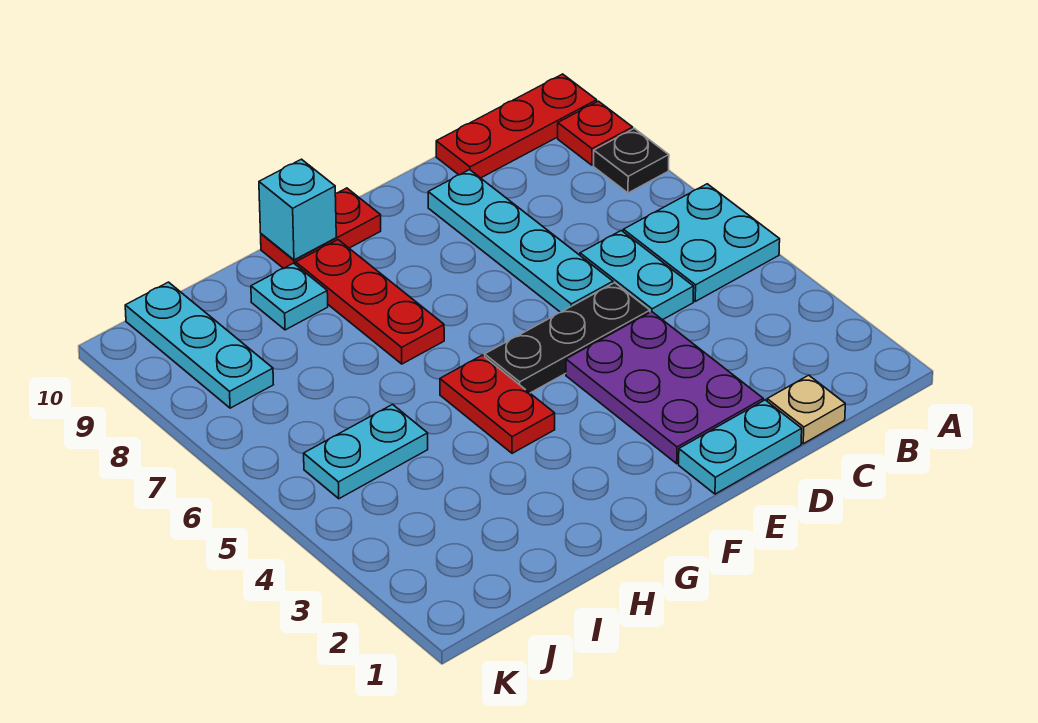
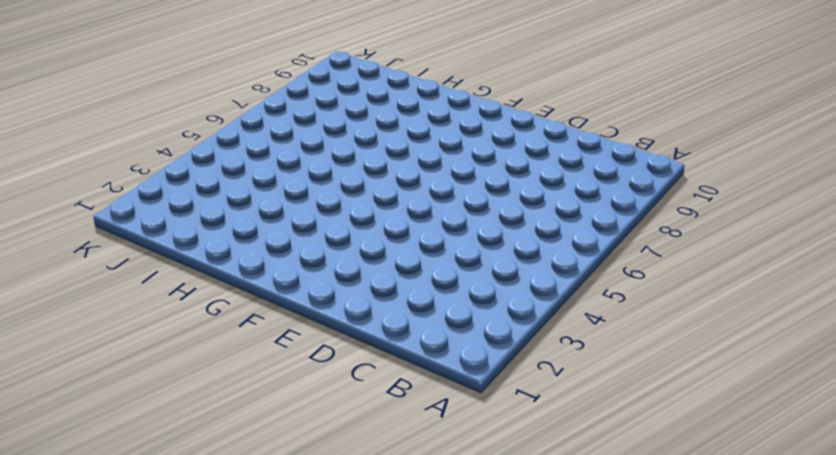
none -> cyan 2x2 plate [623,184,780,301]
none -> black 1x1 plate [594,128,669,193]
none -> red 1x1 plate [558,101,633,165]

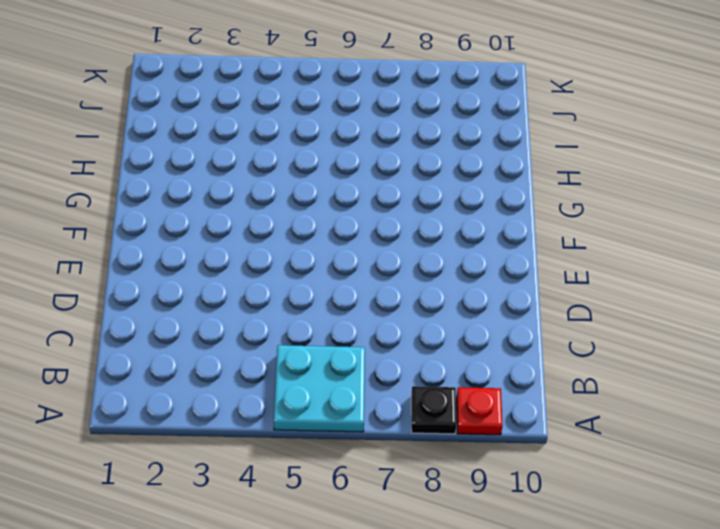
none -> red 1x3 plate [436,74,597,178]
none -> tan 1x1 plate [767,375,845,444]
none -> cyan 1x2 plate [580,231,694,320]

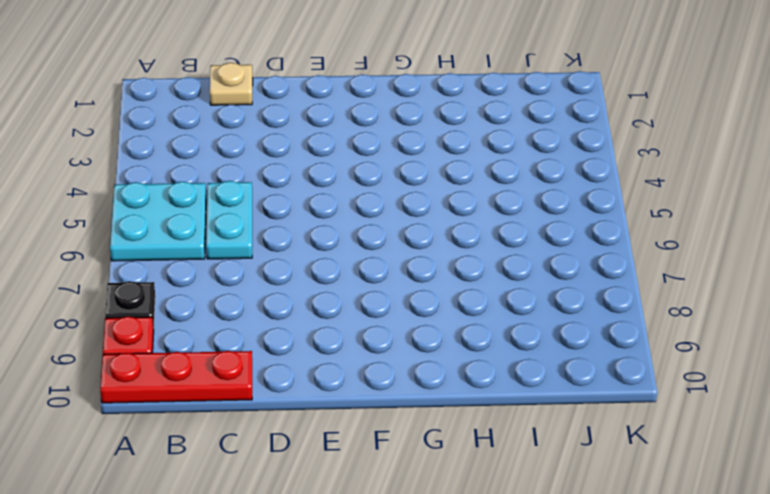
none -> cyan 1x2 plate [679,400,802,494]
none -> purple 2x3 plate [566,312,763,464]
none -> black 1x3 plate [485,283,650,393]

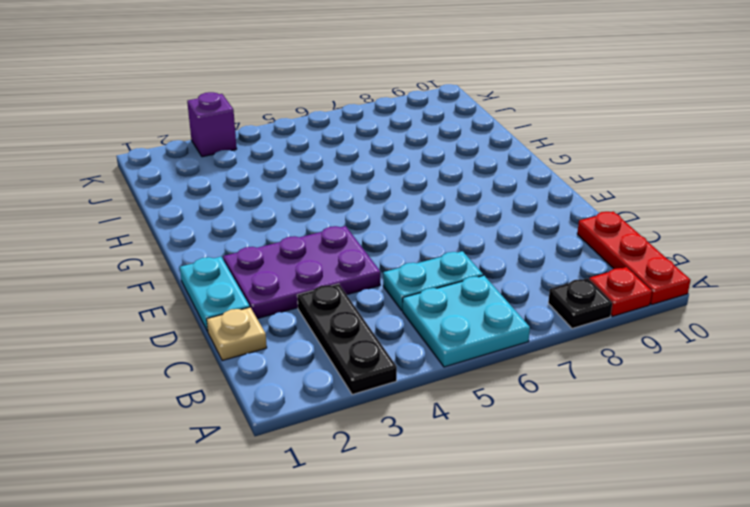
black 1x3 plate [297,284,397,395] -> black 1x3 plate moved to [485,283,650,393]
purple 1x1 brick [187,92,237,157] -> none
none -> cyan 1x4 plate [428,170,613,312]
none -> red 1x2 plate [261,188,381,268]
none -> red 1x2 plate [440,355,555,453]

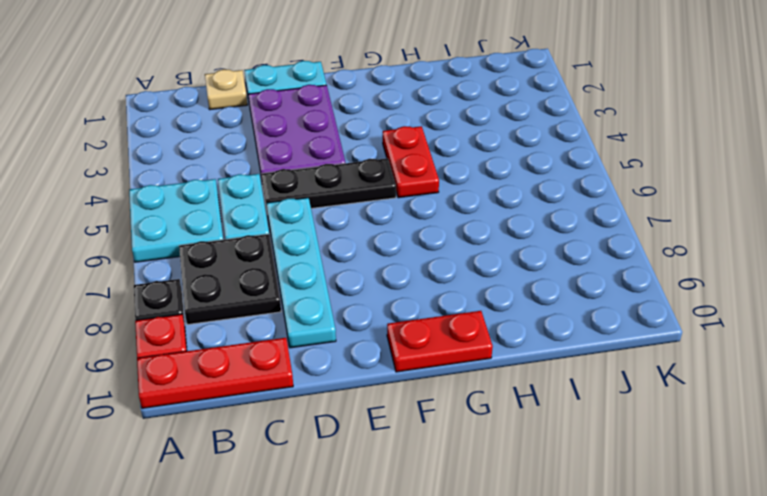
black 2x2 plate [179,234,281,325] -> none
none -> red 1x3 plate [296,240,444,364]
none -> cyan 1x1 plate [251,263,328,330]
none -> cyan 1x2 plate [304,405,428,499]

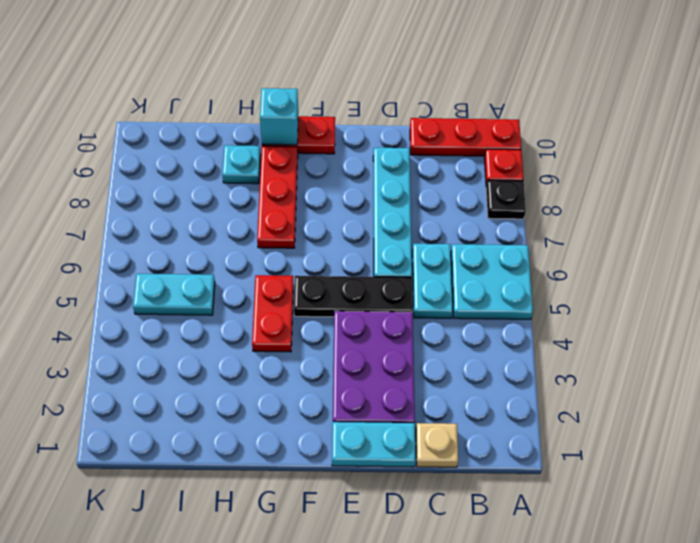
none -> cyan 1x3 plate [125,282,274,408]

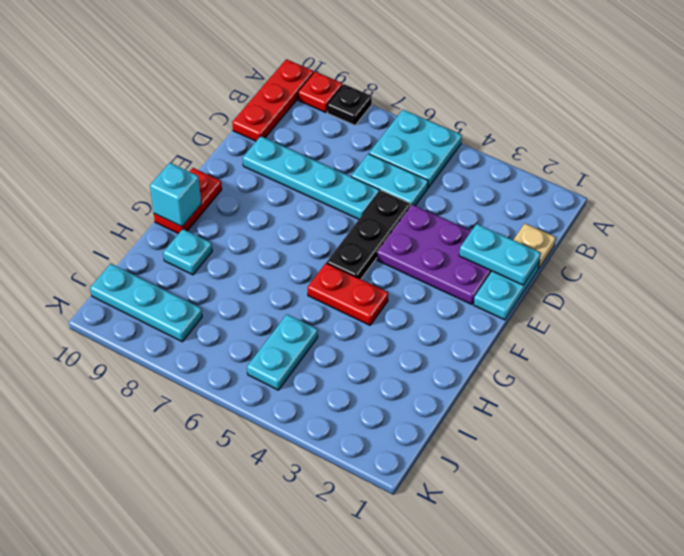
cyan 1x2 plate [459,224,541,285] -> none
none -> red 1x3 plate [296,240,444,364]

